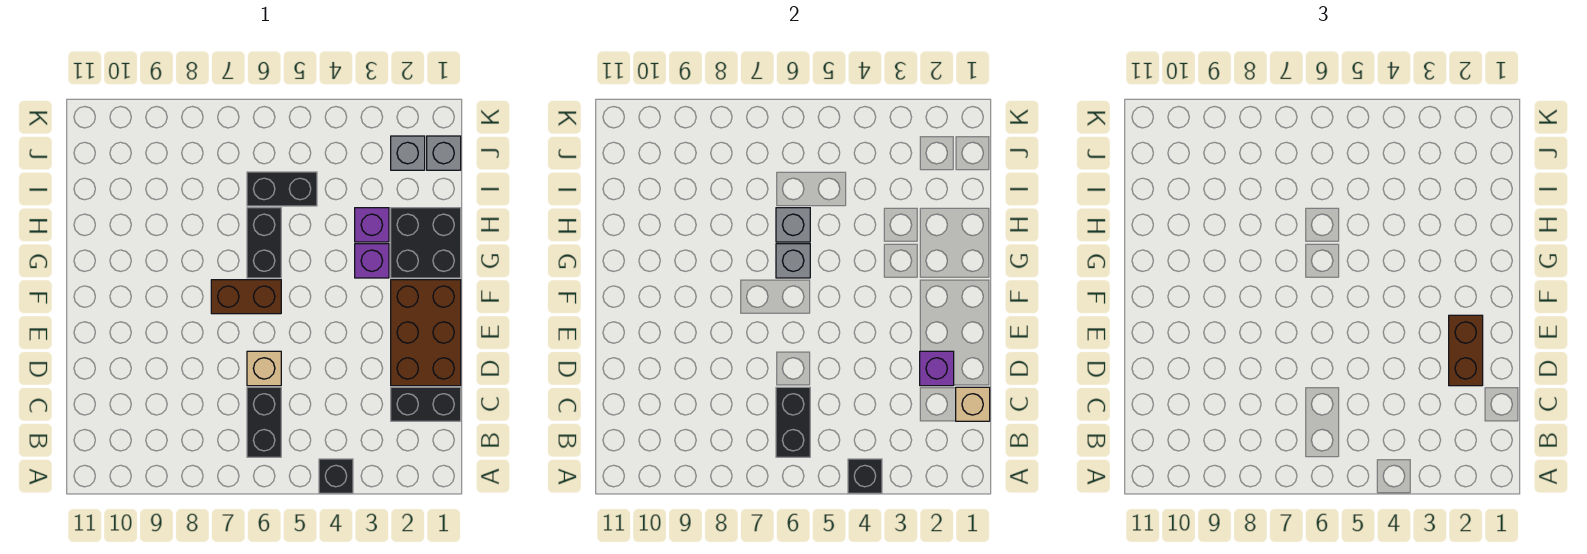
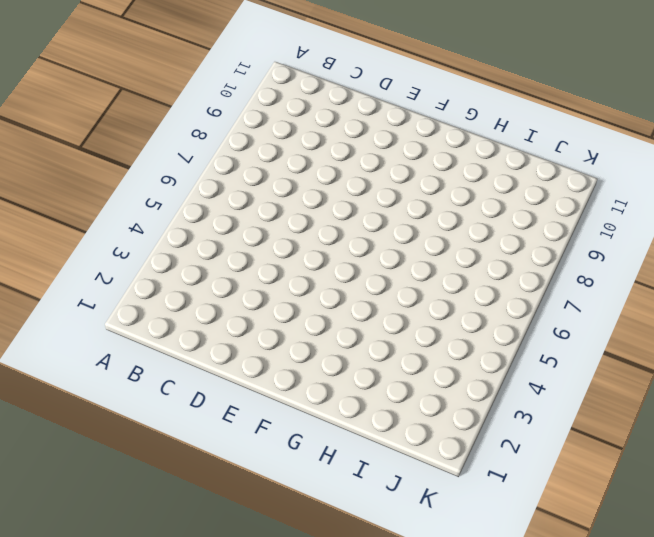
none -> black 1x1 brick [319,459,353,493]
none -> black 1x2 brick [247,387,281,457]
none -> black 1x2 brick [391,387,461,421]

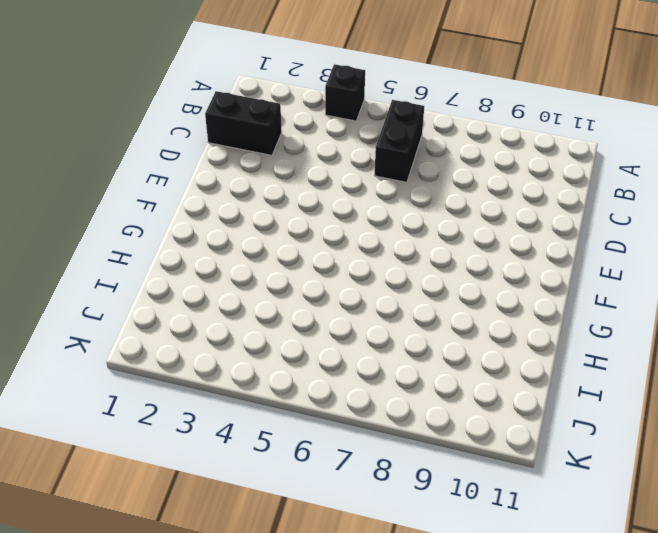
none -> brown 2x3 brick [391,280,461,386]
none -> tan 1x1 brick [247,351,281,386]
none -> brown 1x2 brick [211,280,281,314]

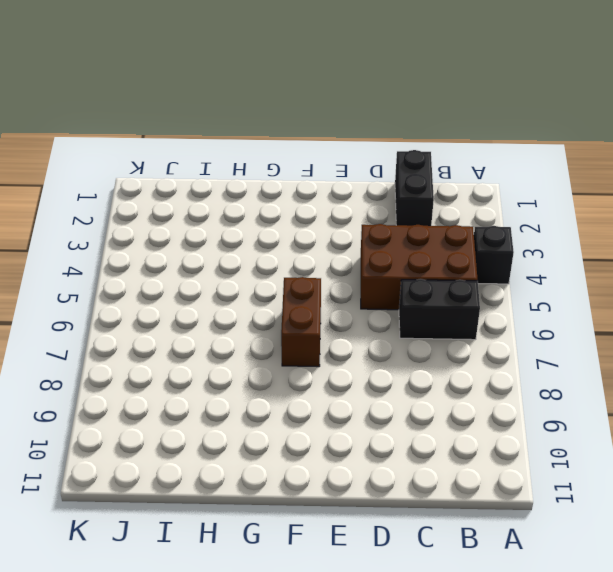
brown 2x3 brick [361,224,478,310] -> brown 2x3 brick moved to [391,280,461,386]
none -> tan 1x1 brick [247,351,281,386]
none -> black 2x2 brick [391,208,461,278]
none -> purple 1x1 brick [355,244,389,278]

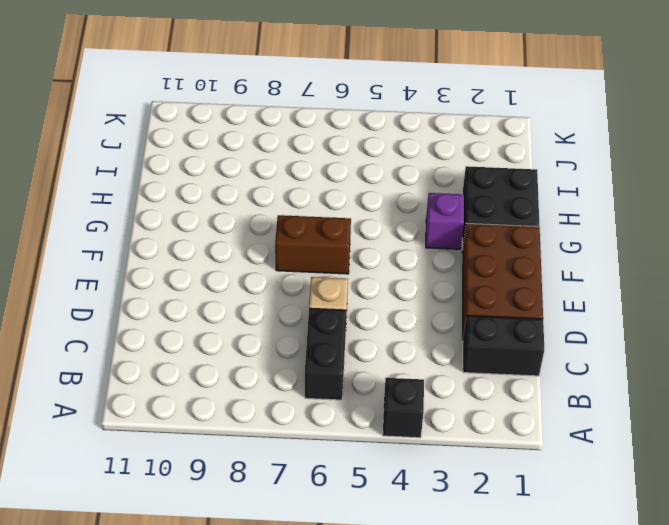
none -> black 1x2 brick [247,208,281,278]
none -> purple 1x1 brick [355,208,389,242]
none -> black 1x2 brick [247,172,317,206]

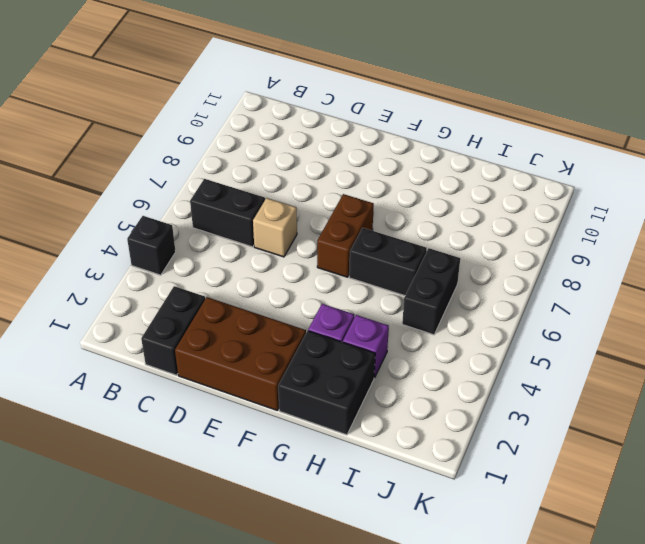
none -> grey 1x1 brick [427,136,461,170]
none -> grey 1x1 brick [391,136,425,170]
none -> black 1x1 brick [848,459,882,493]

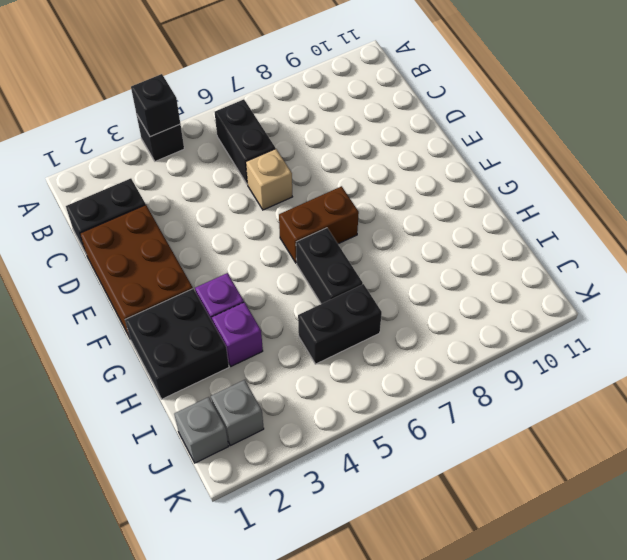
none -> black 1x2 brick [776,387,810,457]
none -> tan 1x1 brick [956,387,990,421]
none -> purple 1x1 brick [920,351,954,386]

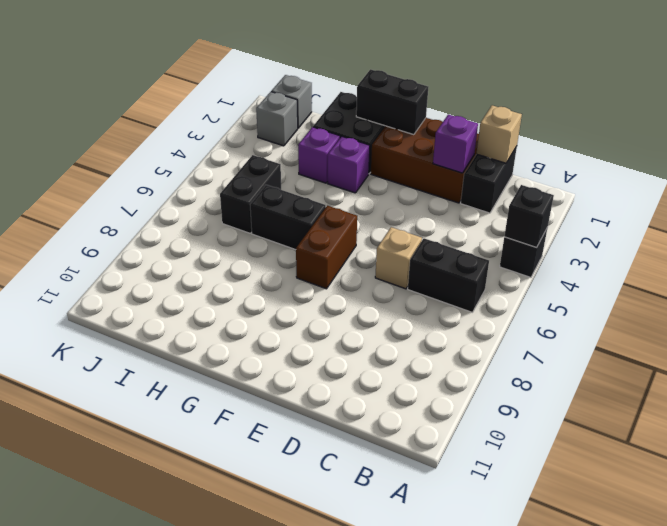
black 1x2 brick [356,69,428,135] -> black 1x2 brick moved to [776,387,810,457]
none -> grey 1x1 brick [776,244,810,278]
none -> grey 1x1 brick [776,208,810,242]
none -> brown 1x2 brick [1449,315,1483,386]

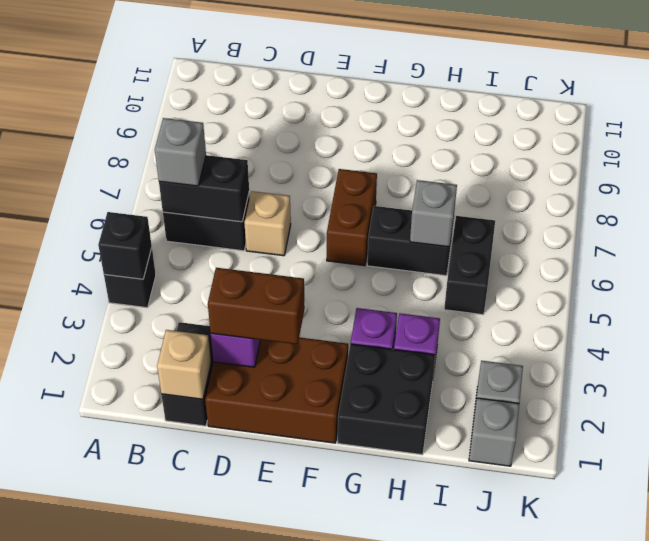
grey 1x1 brick [155,118,206,186] -> grey 1x1 brick moved to [776,244,810,278]

